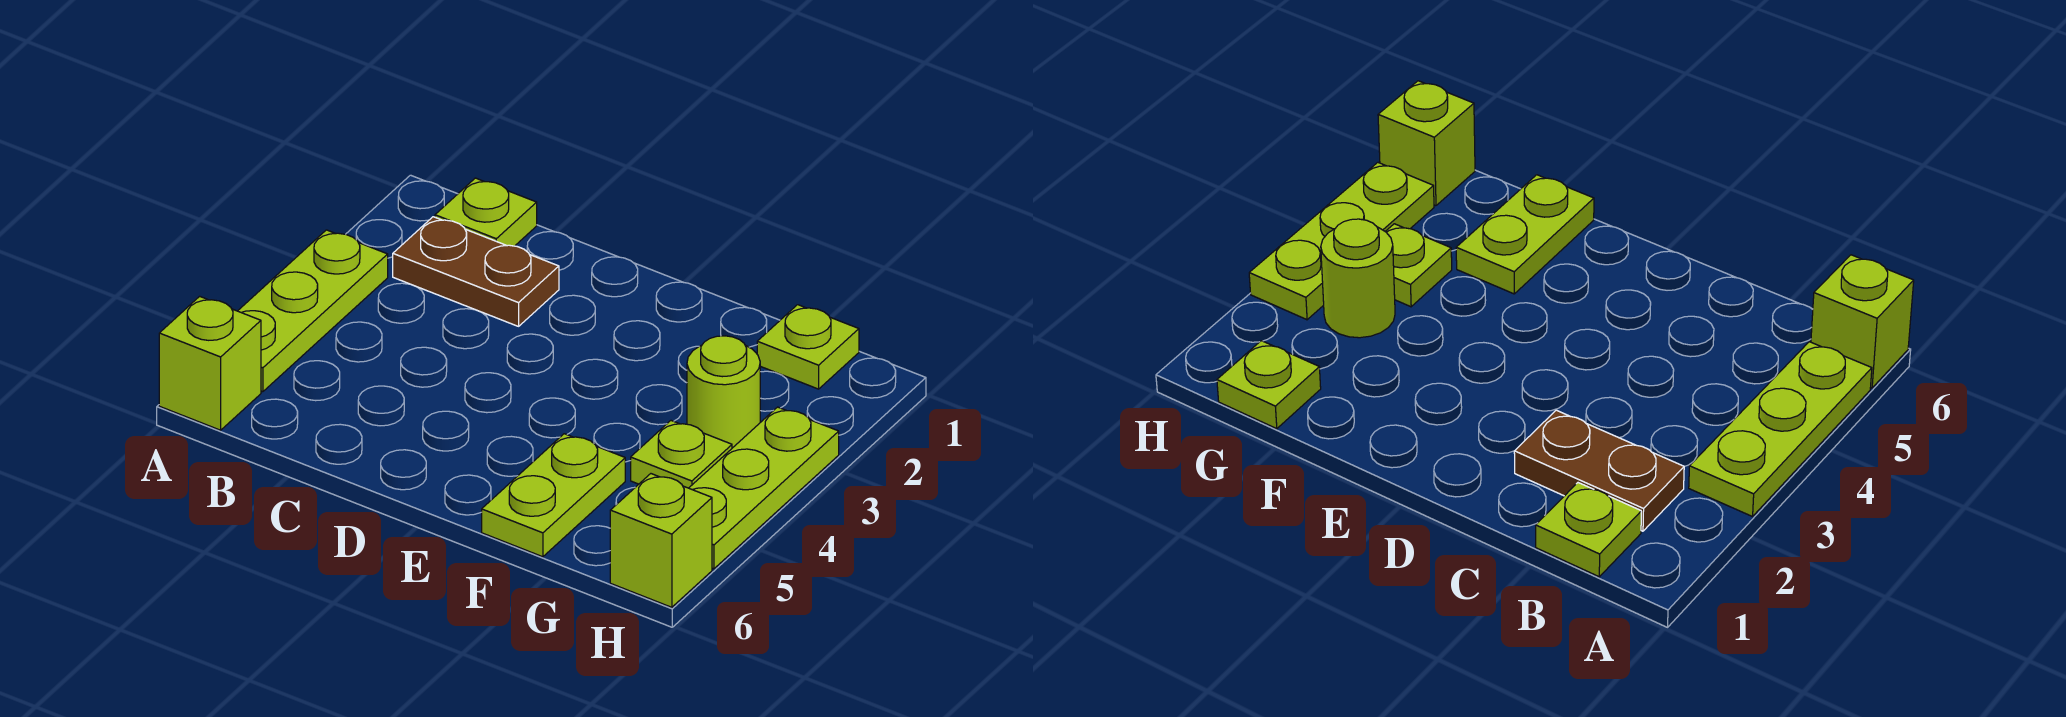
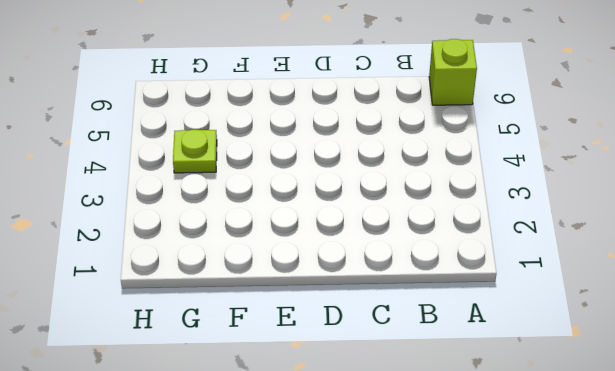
none -> lime 1x3 plate [238,230,388,392]
none -> lime 1x1 plate [435,178,537,246]

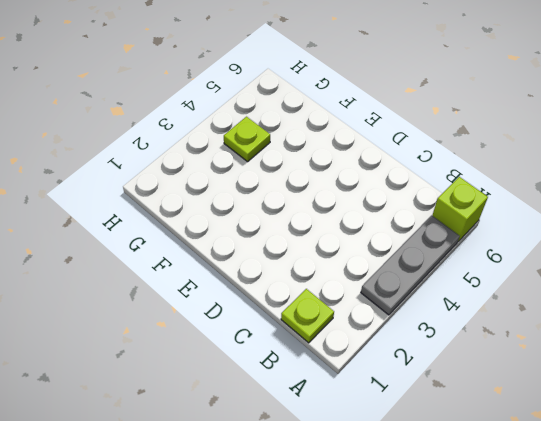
grey 1x3 plate [361,215,460,315] -> lime 1x3 plate [238,230,388,392]
none -> brown 1x2 plate [393,217,559,326]
none -> lime 1x2 plate [482,434,625,557]

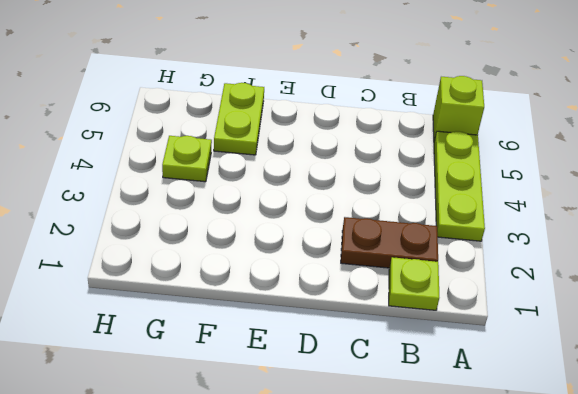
none -> lime 1x1 plate [757,305,859,389]
none -> lime 1x1 round brick [687,336,760,448]

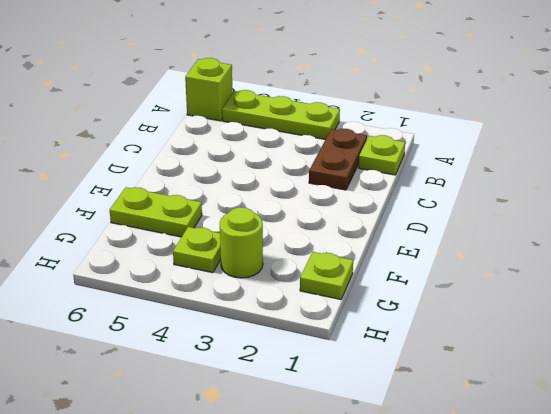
none -> lime 1x3 plate [689,407,839,569]
none -> lime 1x1 brick [610,474,712,607]

